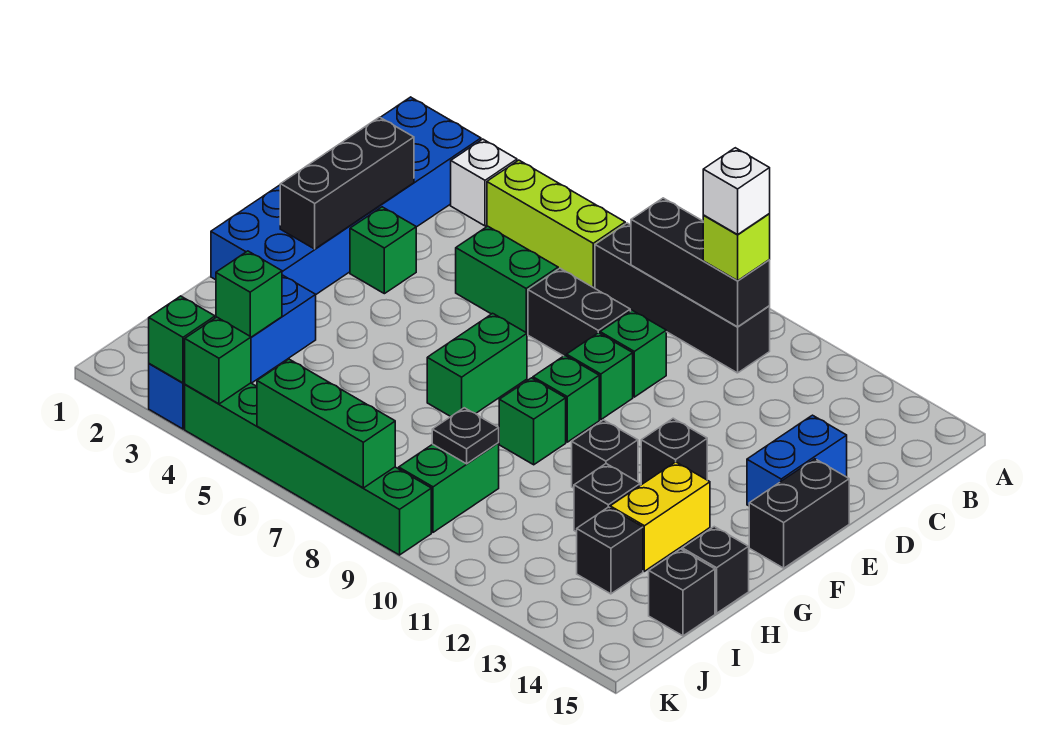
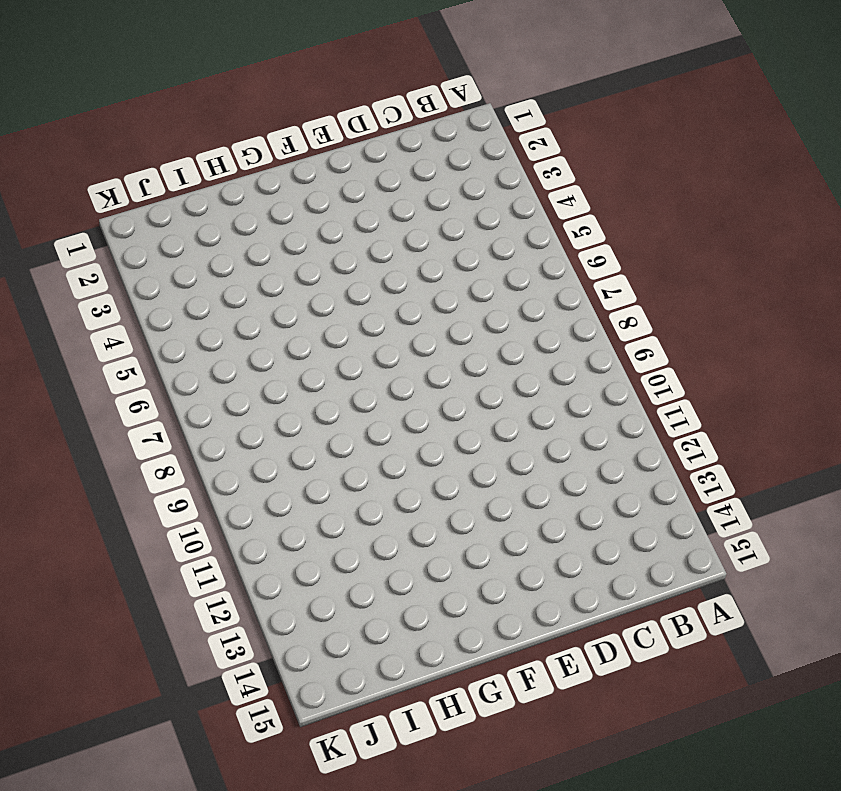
none -> blue 2x6 brick [211,97,481,294]
none -> white 1x1 brick [451,139,517,226]
none -> lime 1x3 brick [487,160,625,288]
none -> black 1x4 brick [595,223,770,373]

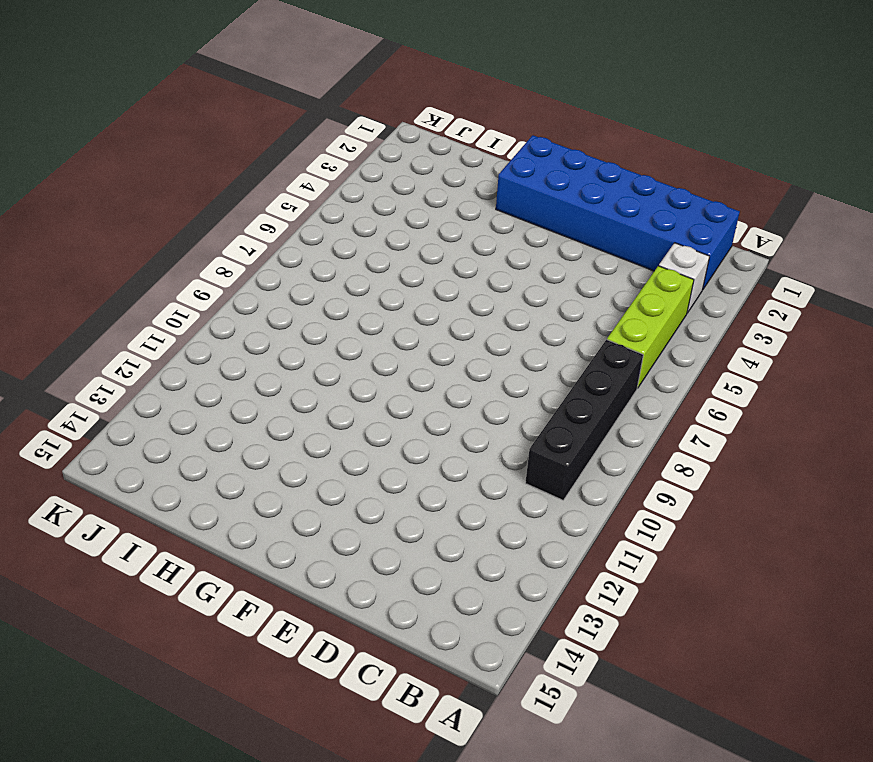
none -> green 1x2 brick [456,226,558,333]
none -> black 1x2 brick [528,268,630,356]
none -> green 1x1 brick [600,310,666,397]
none -> blue 1x2 brick [747,415,847,506]

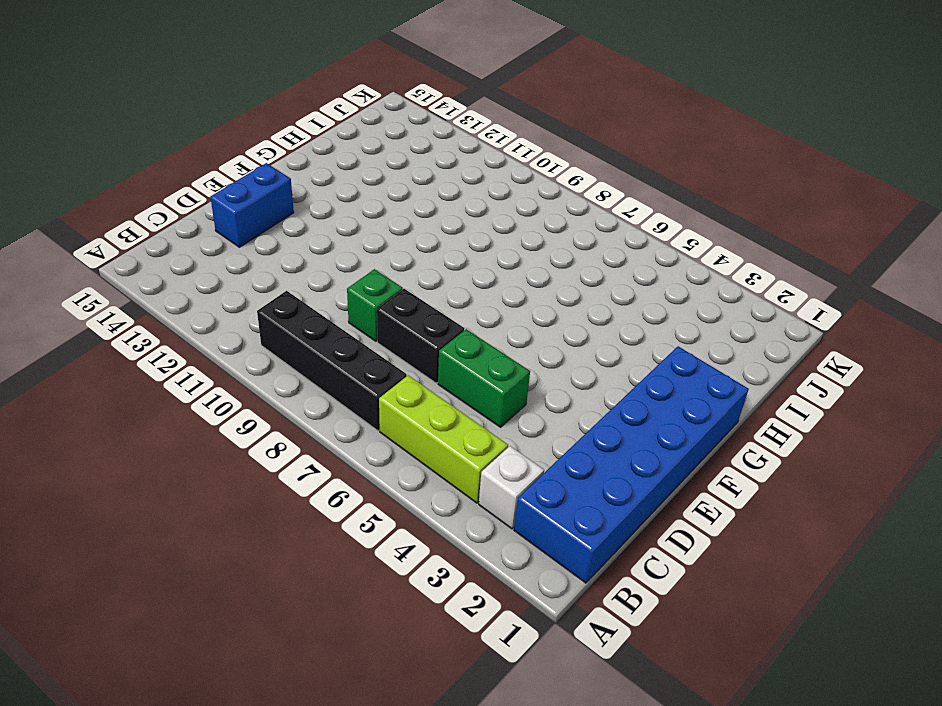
none -> green 1x1 brick [350,207,416,294]
none -> green 1x1 brick [567,333,633,420]
none -> black 1x2 brick [749,459,849,568]
none -> green 1x2 brick [427,313,527,417]

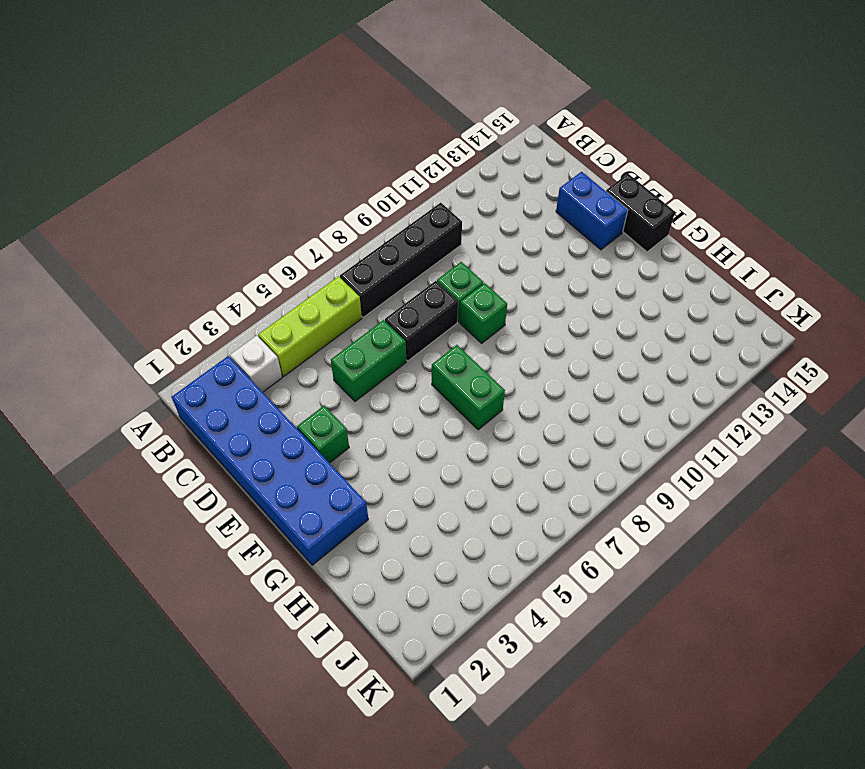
none -> green 1x1 brick [533,356,599,442]
none -> black 1x1 brick [641,418,707,485]
none -> green 1x1 brick [499,378,566,465]
none -> black 1x1 brick [572,420,638,488]

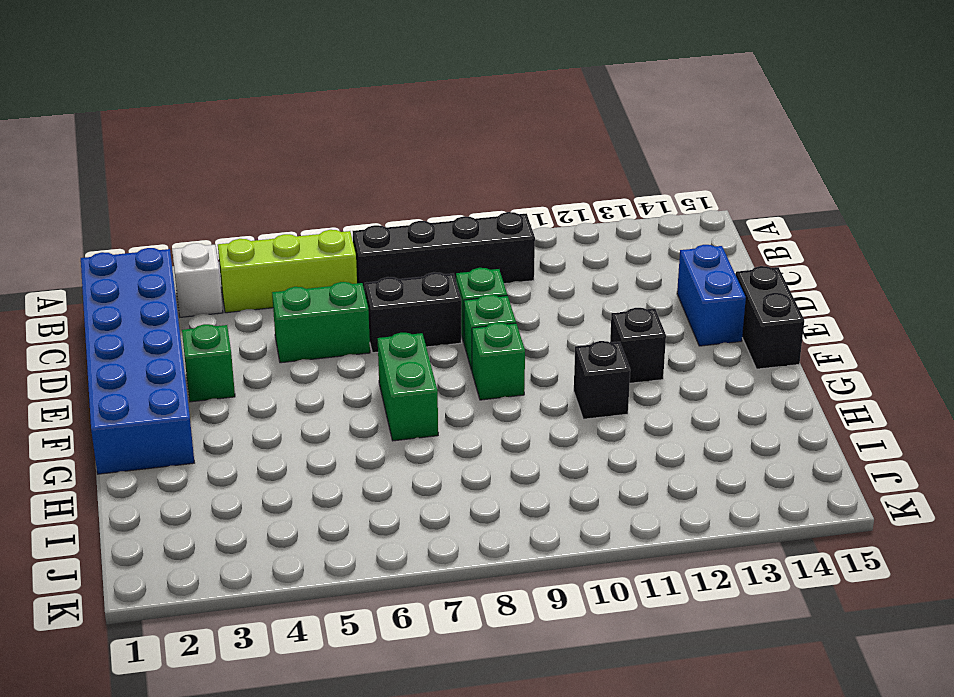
none -> green 1x1 brick [499,378,566,465]
none -> yellow 1x2 brick [610,462,710,571]
none -> blue 1x4 brick [149,275,316,429]
none -> black 1x1 brick [574,464,640,532]

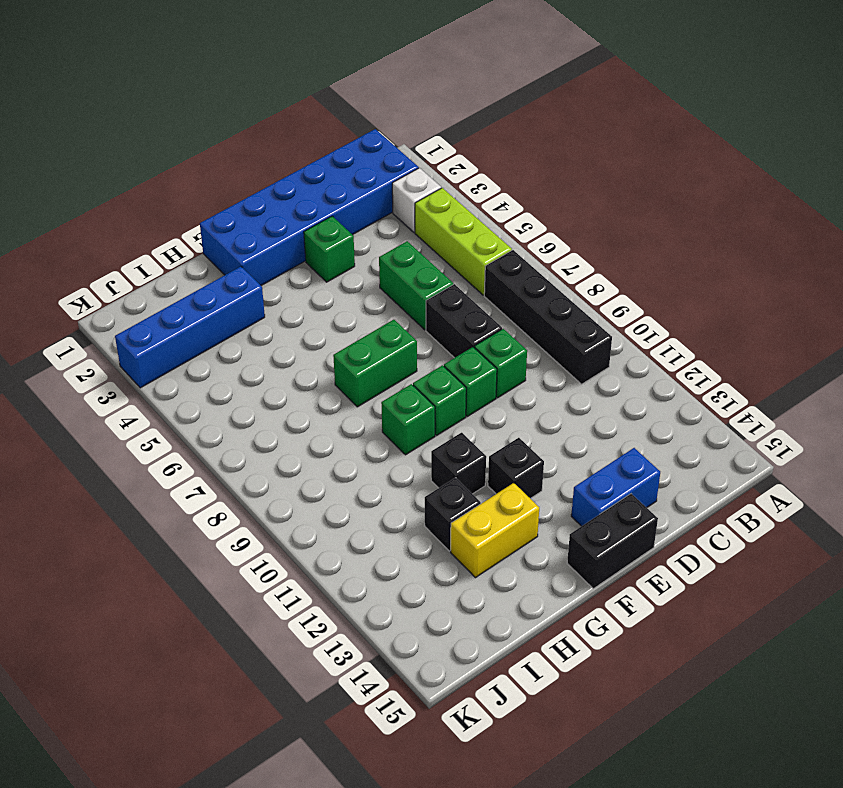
none -> black 1x1 brick [682,527,749,613]
none -> green 1x2 brick [399,443,499,532]
none -> black 1x1 brick [577,507,643,594]
none -> black 1x1 brick [649,549,715,636]

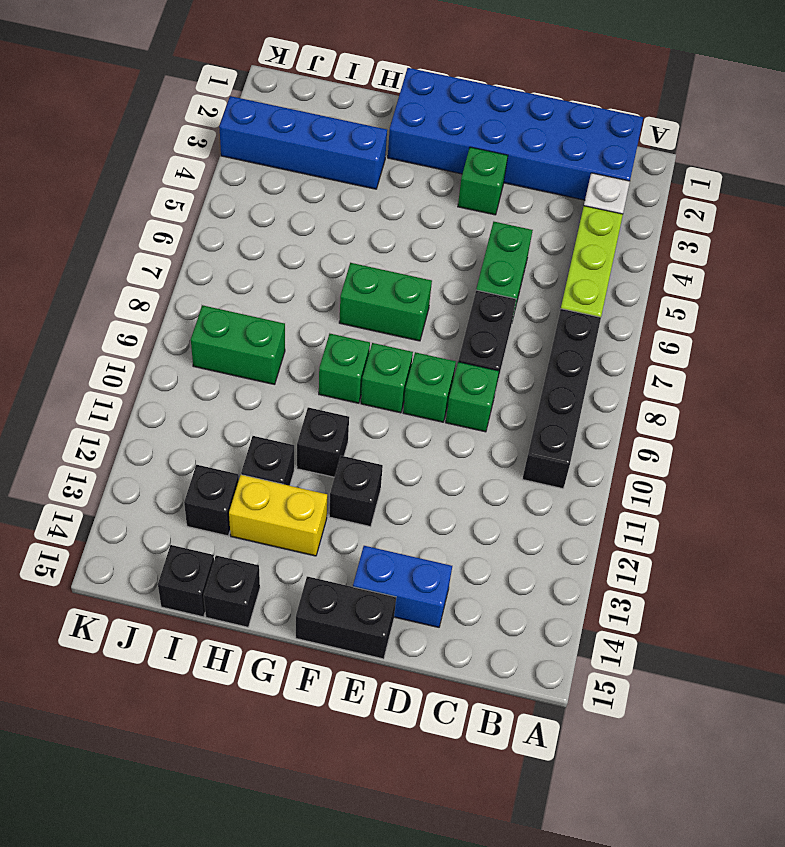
none -> green 1x6 brick [185,383,431,555]
none -> black 1x3 brick [631,198,770,327]
none -> black 1x3 brick [280,117,414,249]
none -> green 1x1 brick [216,251,282,337]

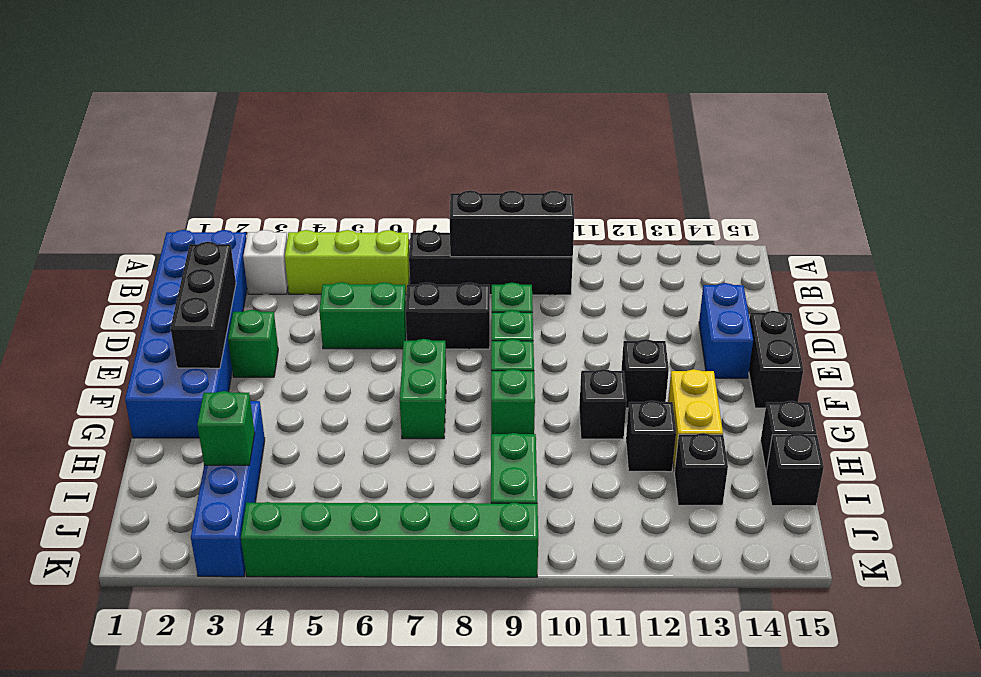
none -> black 1x1 plate [432,408,499,464]
none -> green 1x1 brick [149,296,215,383]
none -> green 1x1 brick [185,317,251,404]
none -> green 1x3 brick [257,359,395,488]

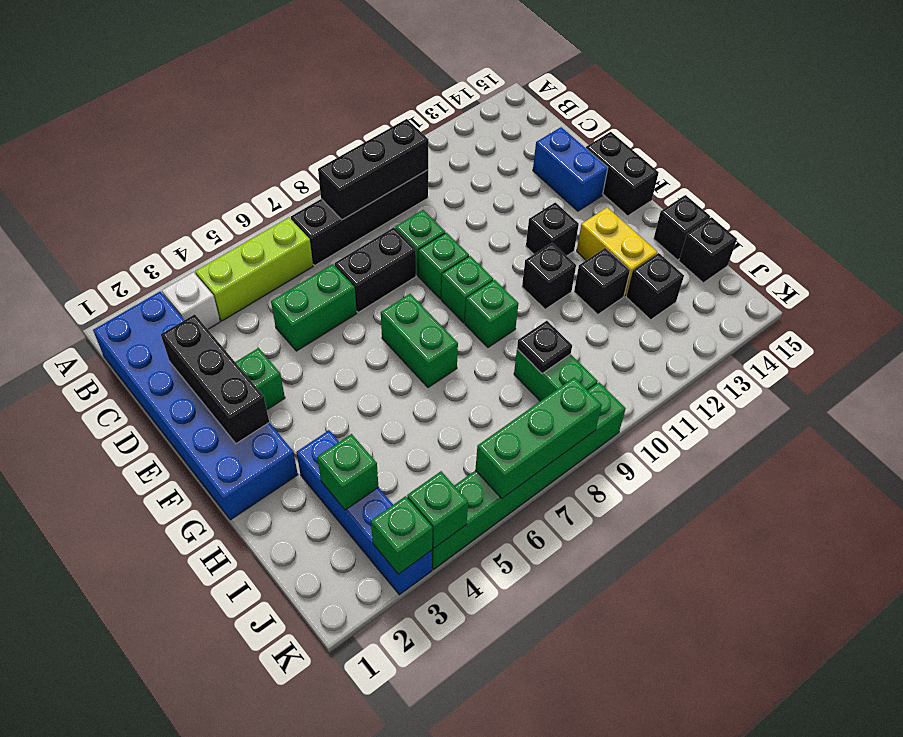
none -> lime 1x1 brick [703,214,770,281]
none -> white 1x1 brick [703,148,770,234]

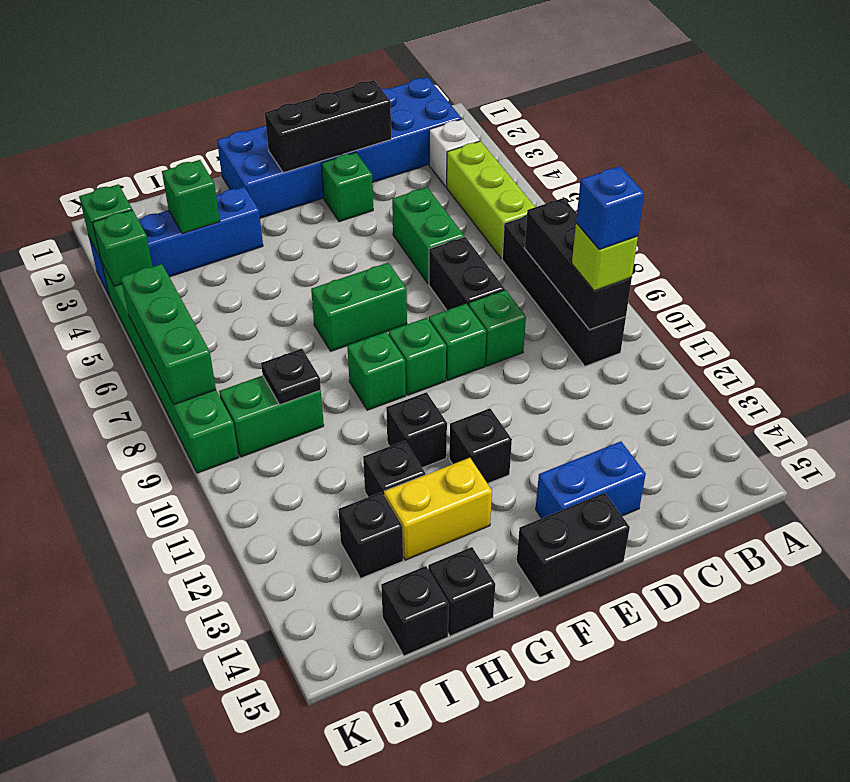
blue 1x1 brick [576,166,644,249] -> white 1x1 brick [703,148,770,234]

